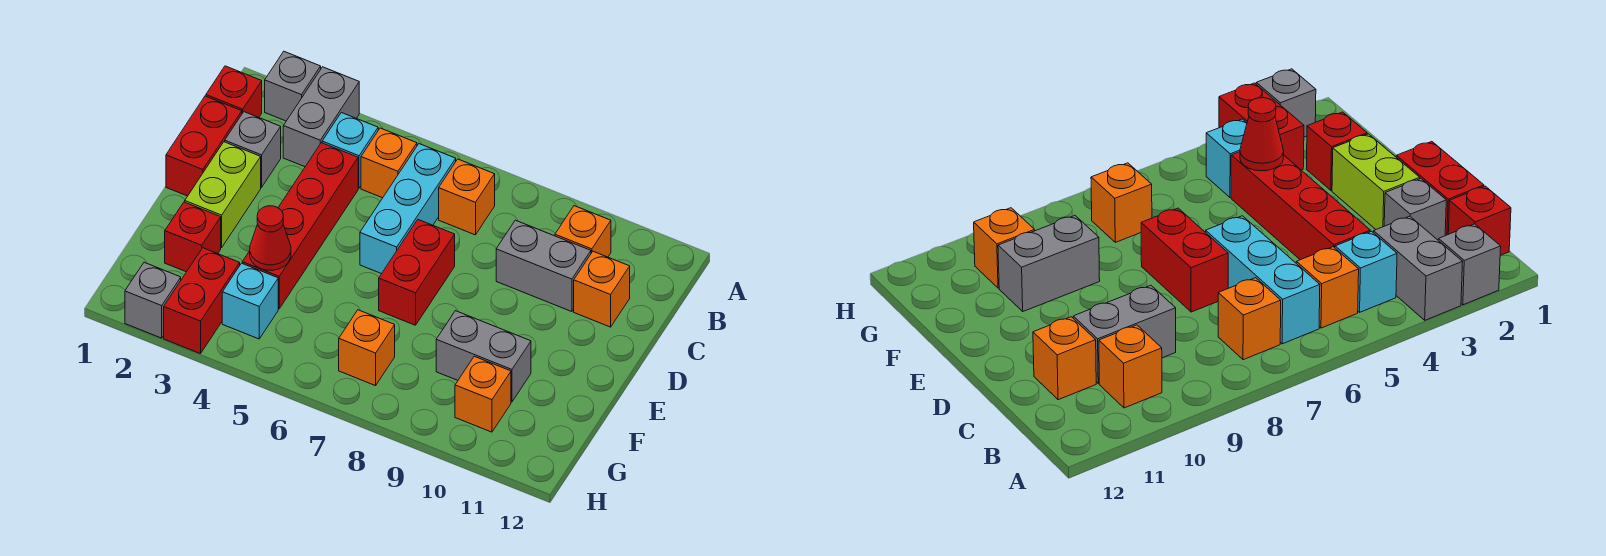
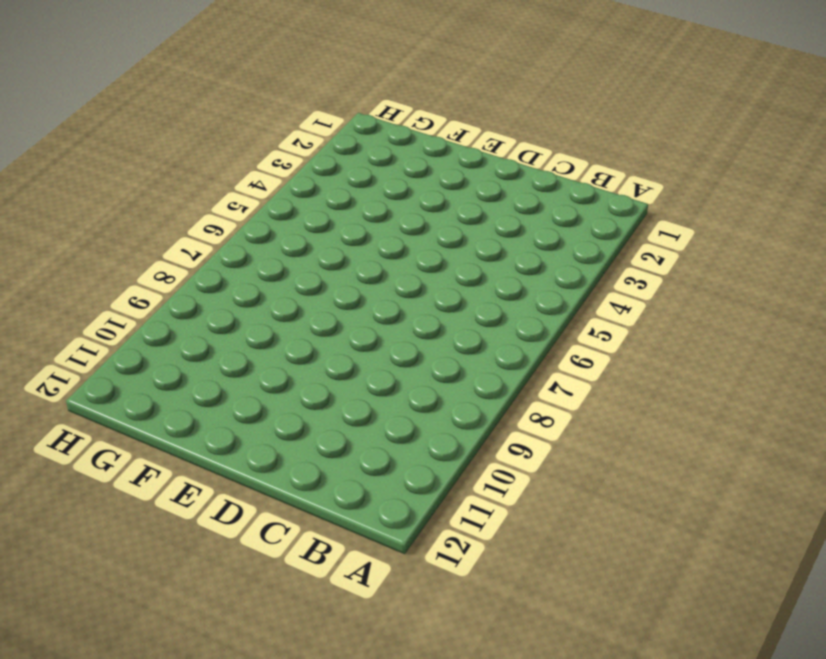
none -> grey 1x1 brick [265,52,321,121]
none -> grey 1x2 brick [283,67,359,167]
none -> red 1x1 brick [206,66,262,117]

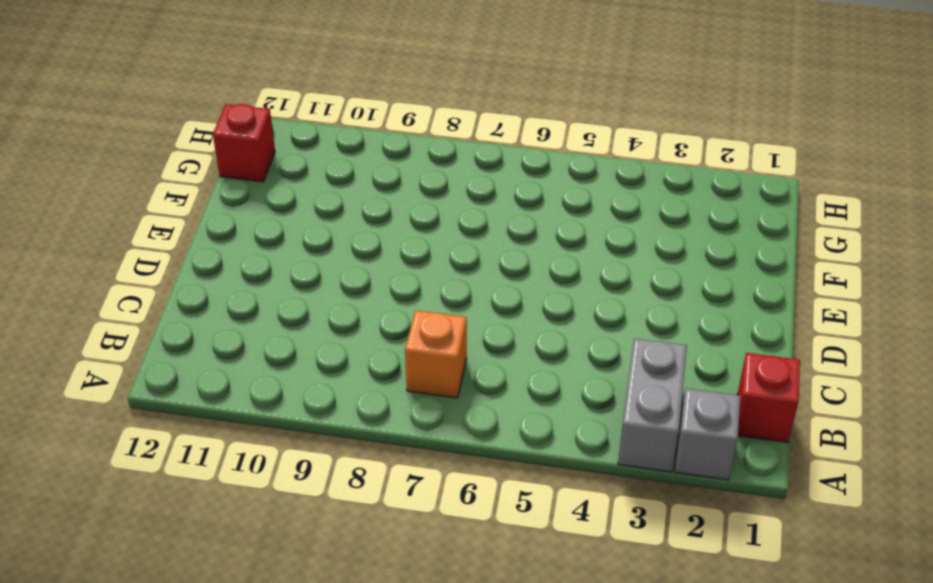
red 1x1 brick [213,104,275,182] -> red 1x1 brick moved to [165,202,221,272]
none -> cyan 1x1 brick [322,113,378,188]
none -> orange 1x1 brick [361,128,417,198]
none -> cyan 1x3 brick [360,144,456,274]

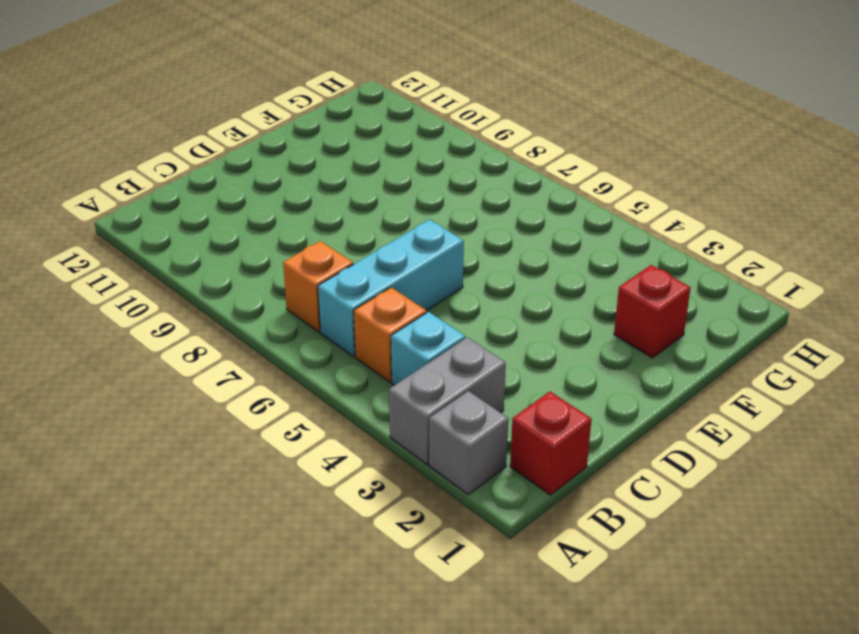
none -> orange 1x1 brick [555,206,611,257]
none -> red 1x2 brick [166,96,242,196]
none -> grey 1x1 brick [225,112,281,187]

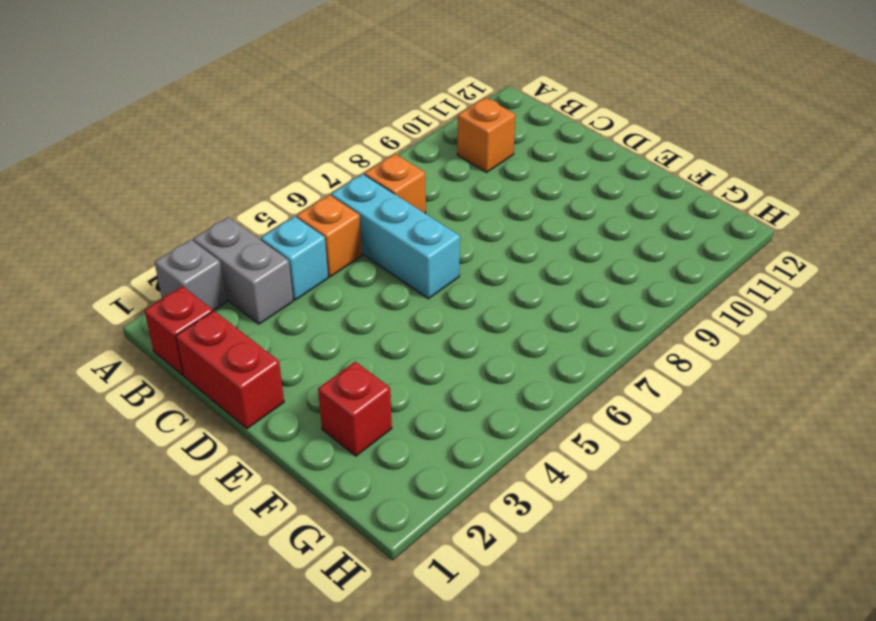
none -> grey 1x1 brick [225,112,281,187]
none -> red 1x4 brick [242,143,358,309]
none -> grey 1x2 brick [496,220,591,312]

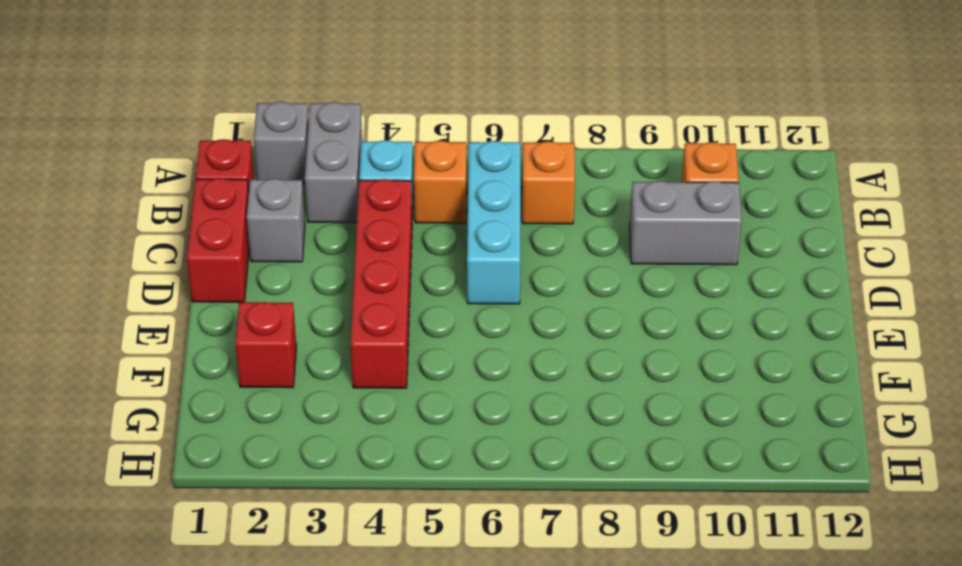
none -> orange 1x1 brick [574,251,630,327]
none -> lime 1x2 brick [185,142,261,248]
none -> red 1x2 brick [379,220,455,325]

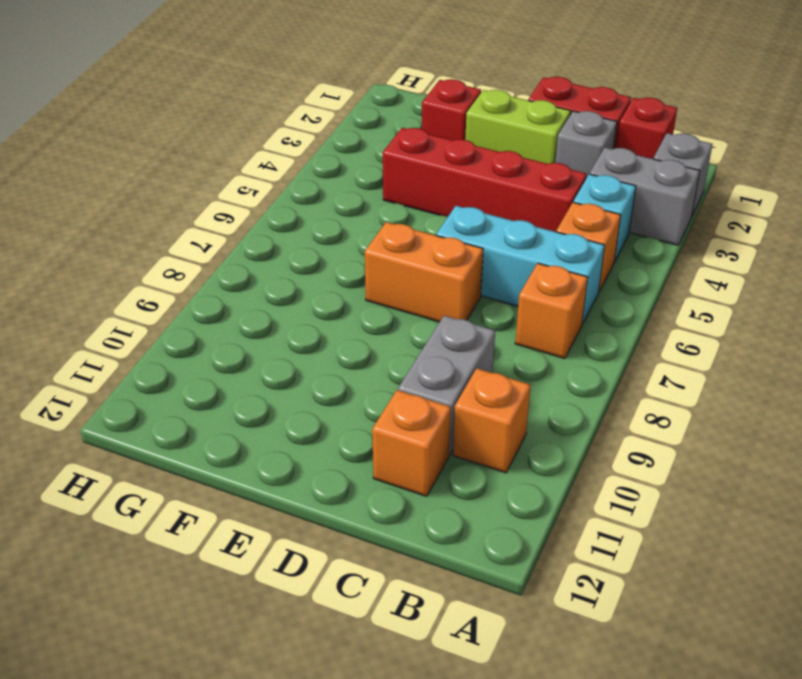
orange 1x2 brick [365,222,483,322] -> red 1x2 brick [379,220,455,325]
none -> grey 1x2 brick [436,311,531,402]
none -> red 1x2 brick [164,248,240,354]
none -> cyan 1x1 brick [222,263,278,339]

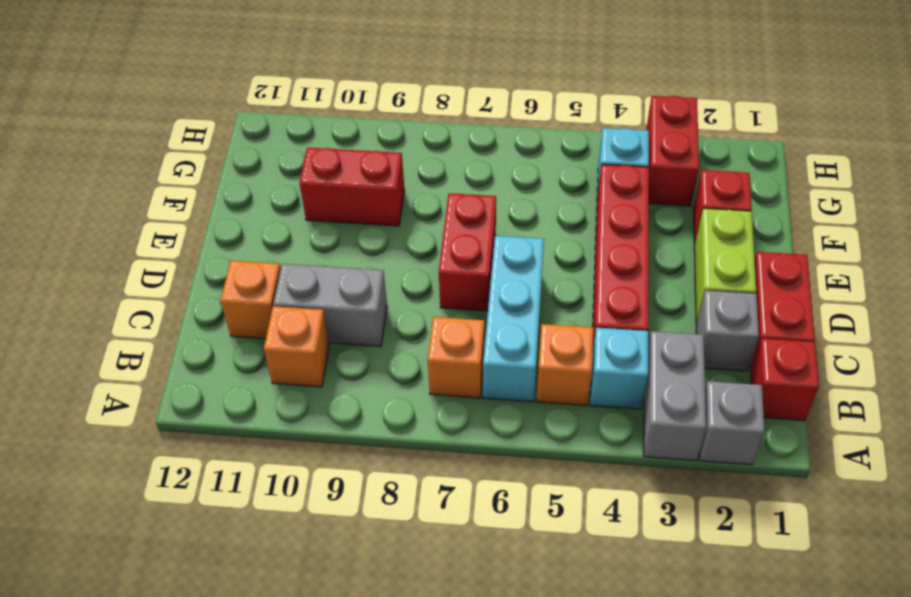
red 1x2 brick [300,148,405,226] -> grey 1x2 brick [436,311,531,402]
none -> orange 1x1 brick [339,310,395,386]
none -> orange 1x1 brick [455,356,511,432]
none -> grey 1x1 brick [125,262,181,338]

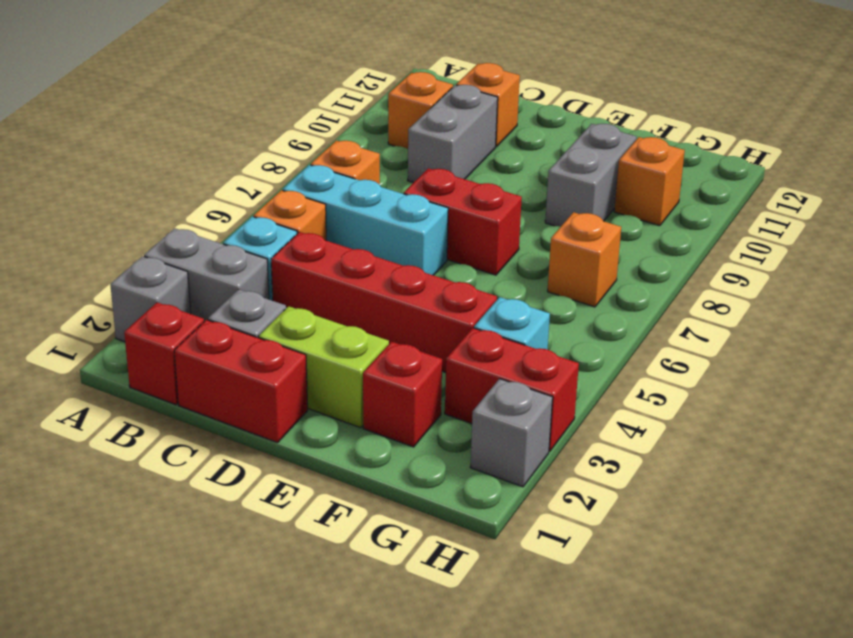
none -> red 1x1 cone [250,206,291,270]

